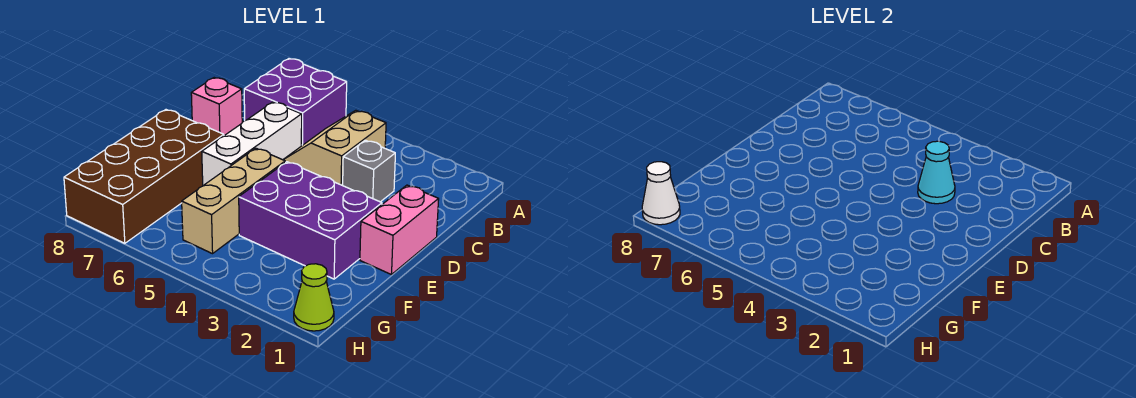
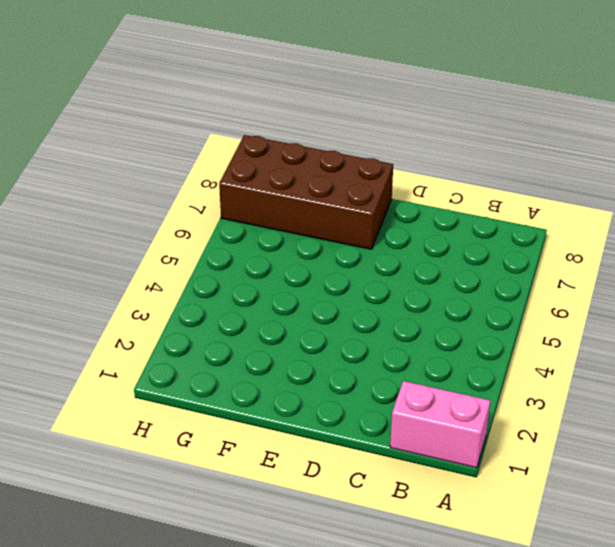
pink 1x2 brick [390,381,490,468] -> pink 1x2 brick moved to [360,185,439,275]
none -> purple 2x2 brick [244,59,347,146]
none -> tan 2x2 slope [283,110,386,185]
none -> grey 1x1 brick [343,140,395,202]

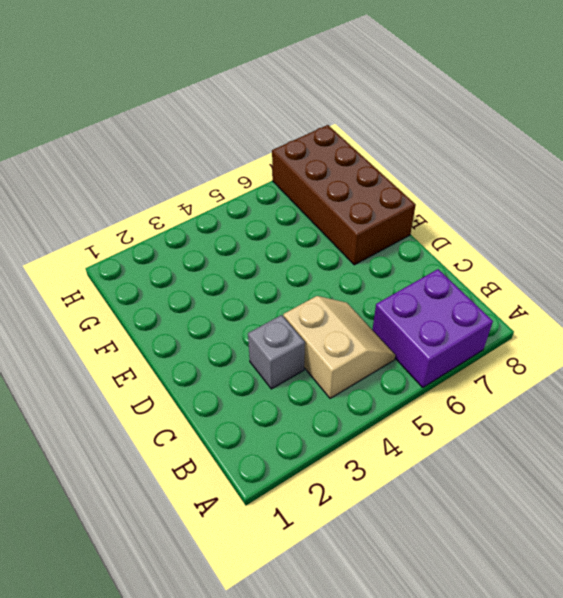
none -> white 1x3 brick [202,102,302,185]
none -> pink 1x1 brick [191,78,242,136]
none -> pink 1x2 brick [360,185,439,275]

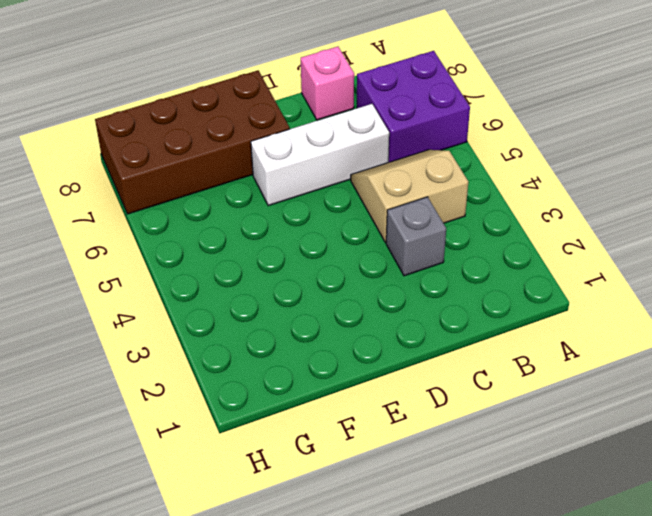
none -> pink 1x2 brick [360,185,439,275]
none -> purple 2x3 brick [239,162,382,279]
none -> tan 1x3 brick [182,148,285,254]

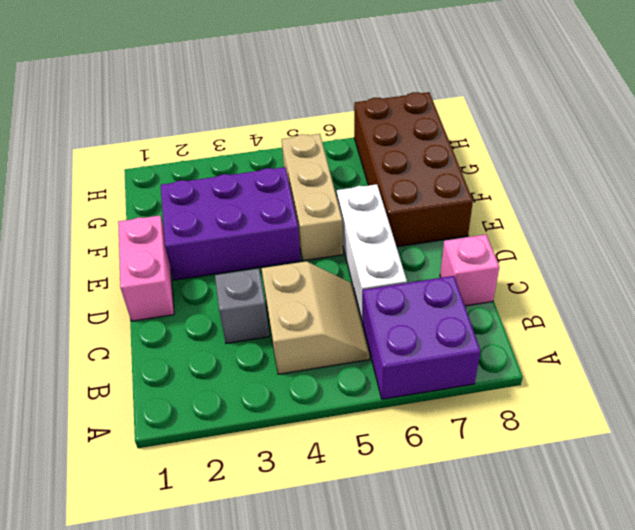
none -> lime 1x1 cone [294,264,334,331]
none -> cyan 1x1 cone [918,141,955,204]
none -> white 1x1 cone [642,162,680,225]

